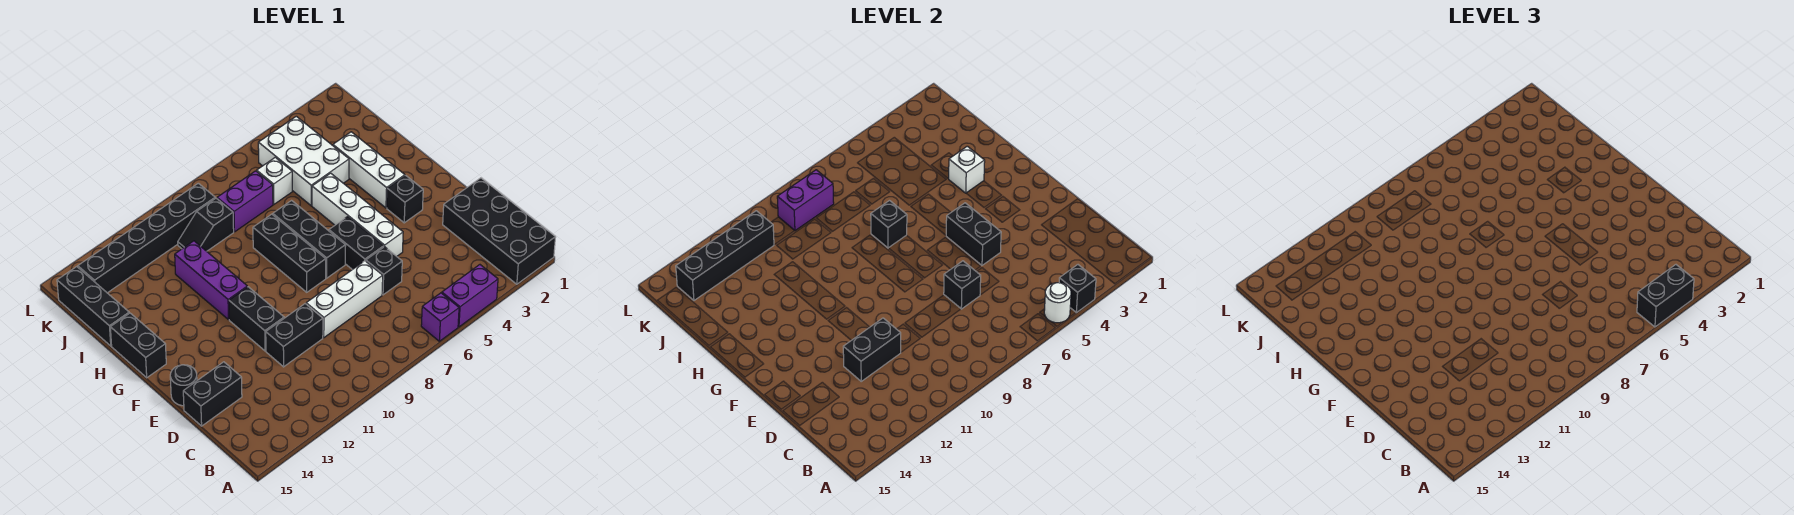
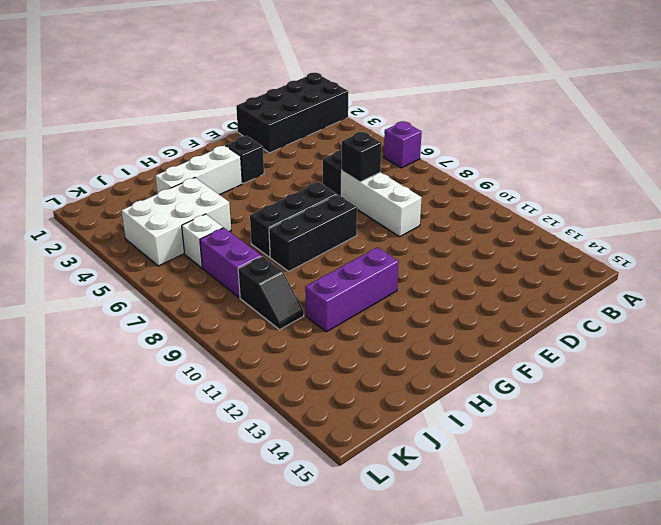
none -> purple 1x2 brick [442,265,498,327]
none -> black 1x2 brick [266,304,323,367]
none -> black 1x2 brick [183,362,242,426]
none -> white 1x4 brick [312,173,403,256]

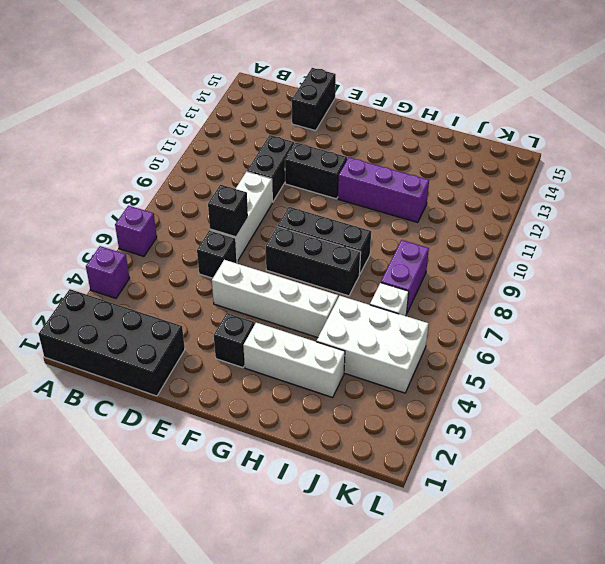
purple 1x1 brick [86,246,129,298] -> purple 1x2 brick [442,265,498,327]
none -> black 1x2 brick [329,217,384,270]
none -> black 1x1 round brick [170,365,197,406]
none -> black 1x2 brick [110,313,166,378]
none -> black 1x3 brick [57,267,129,346]

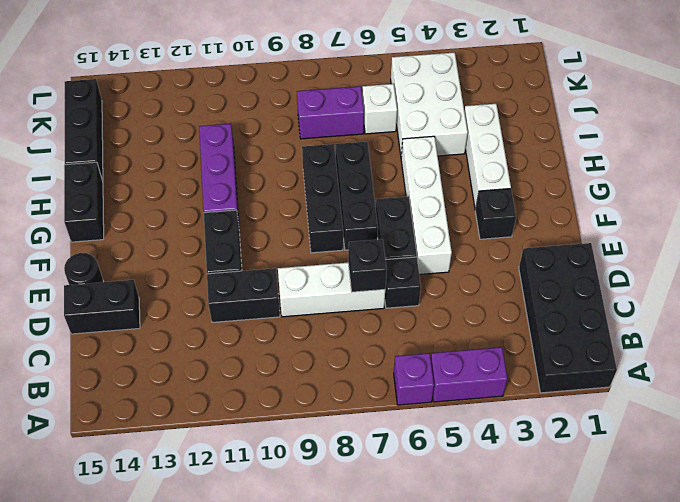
none -> black 1x2 slope [178,198,234,251]
none -> black 1x6 brick [78,183,215,293]
none -> black 1x1 brick [1059,265,1096,313]
none -> white 1x1 round brick [1044,283,1071,323]

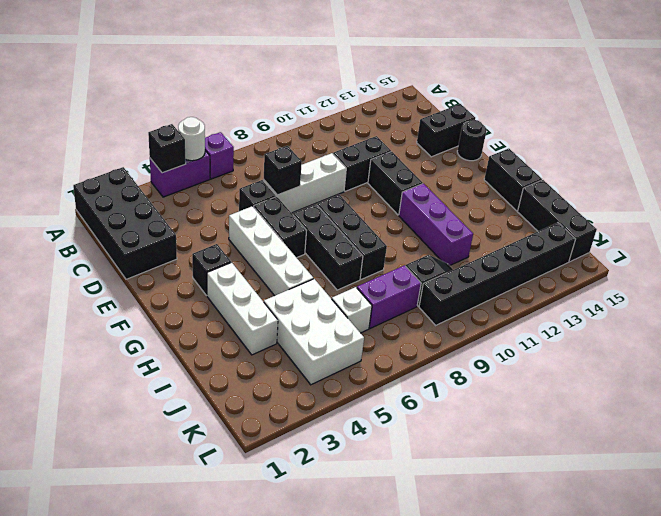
none -> black 1x2 brick [843,318,901,381]
none -> black 1x2 brick [946,203,1001,265]
none -> white 1x1 brick [949,146,985,193]
none -> black 1x1 brick [871,201,907,248]

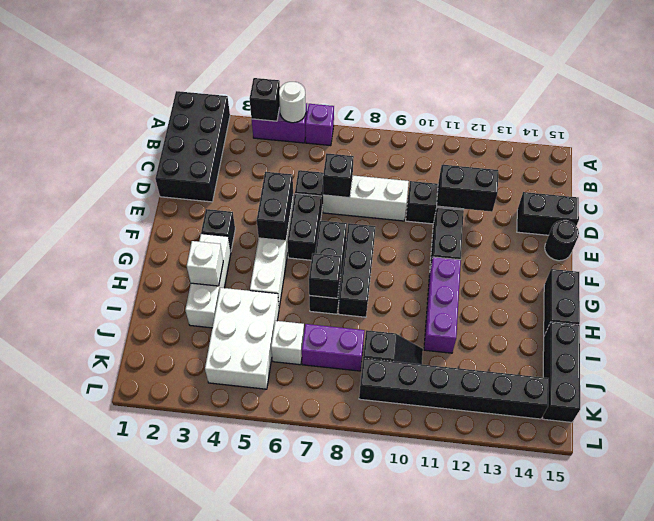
none -> purple 1x2 brick [777,170,834,231]
none -> black 1x4 brick [676,211,774,300]
none -> black 1x2 brick [1637,265,1694,327]

